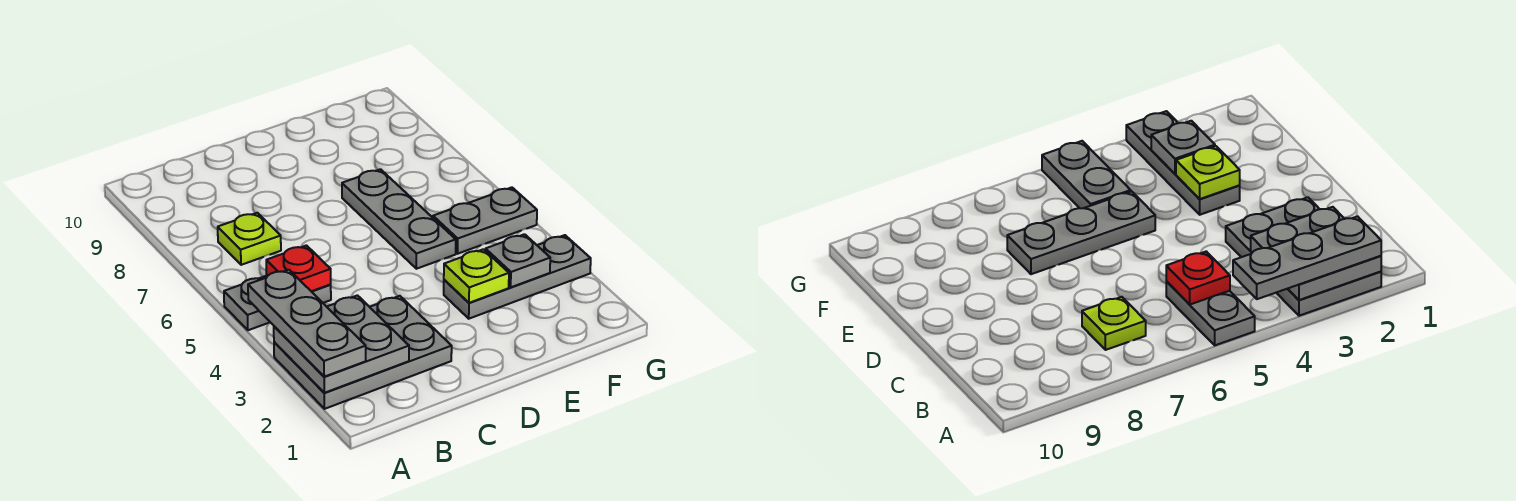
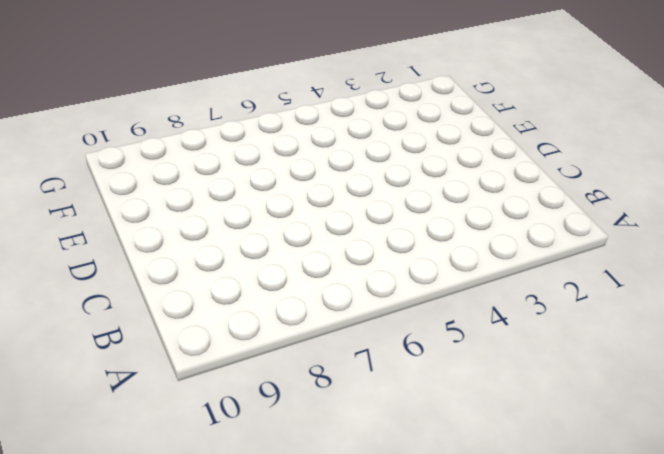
none -> grey 2x3 plate [274,296,452,409]
none -> grey 1x2 plate [224,276,331,330]

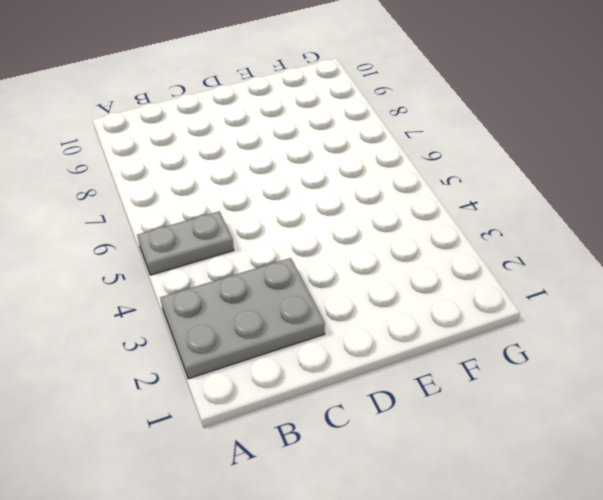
none -> lime 1x1 plate [218,213,281,265]
none -> grey 1x3 plate [444,235,591,319]

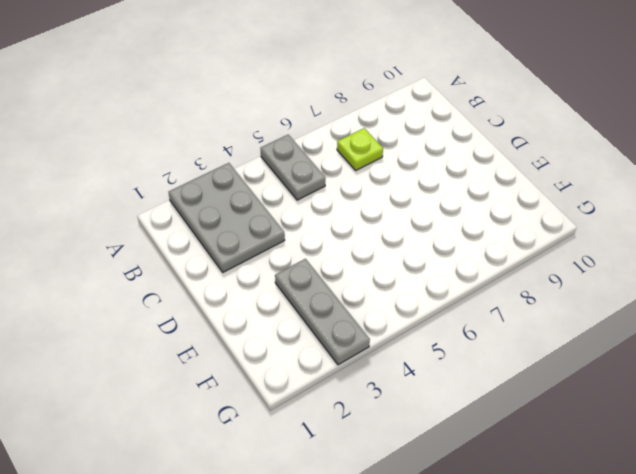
none -> grey 1x3 plate [342,169,456,269]
none -> grey 1x2 plate [433,187,537,254]

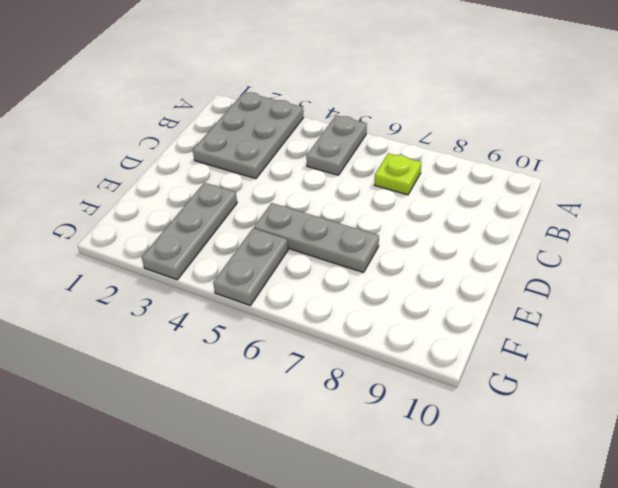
none -> grey 2x2 plate [274,295,409,393]
none -> red 1x1 plate [266,245,331,291]

